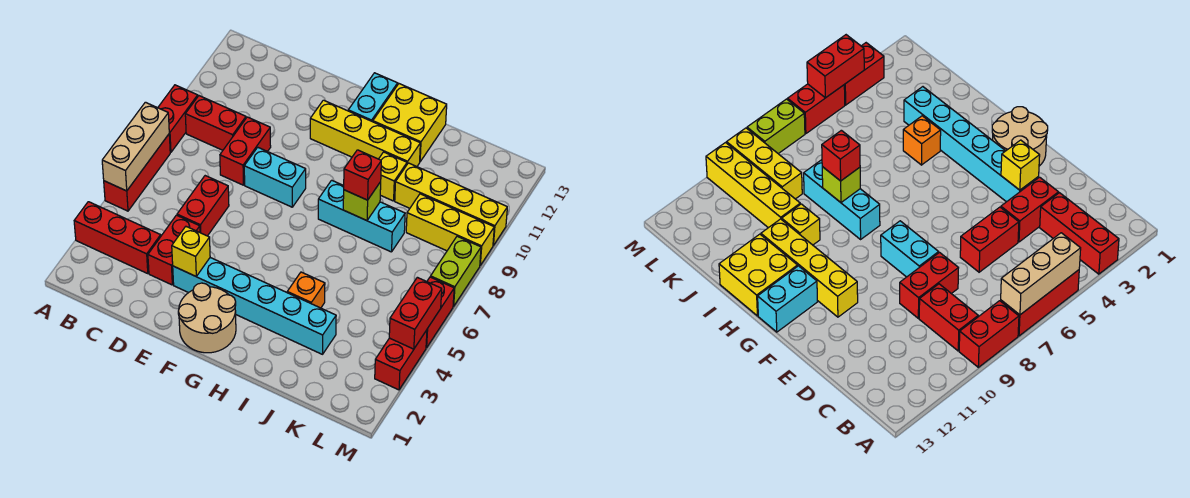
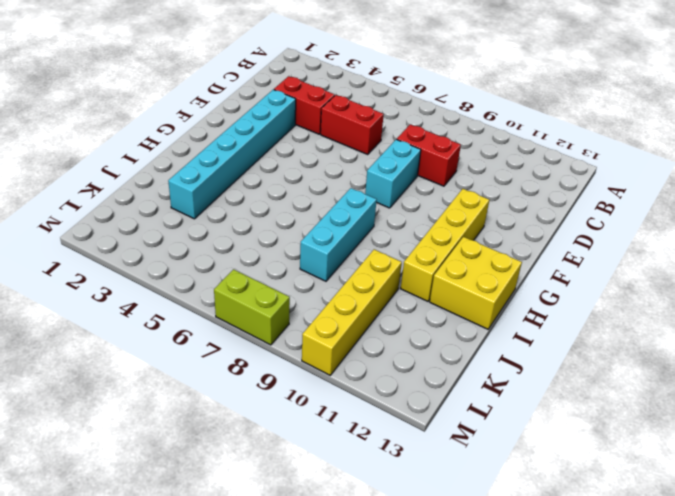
none -> red 1x3 brick [74,202,161,273]
none -> red 1x3 brick [104,134,170,211]
none -> red 1x2 brick [158,85,198,152]

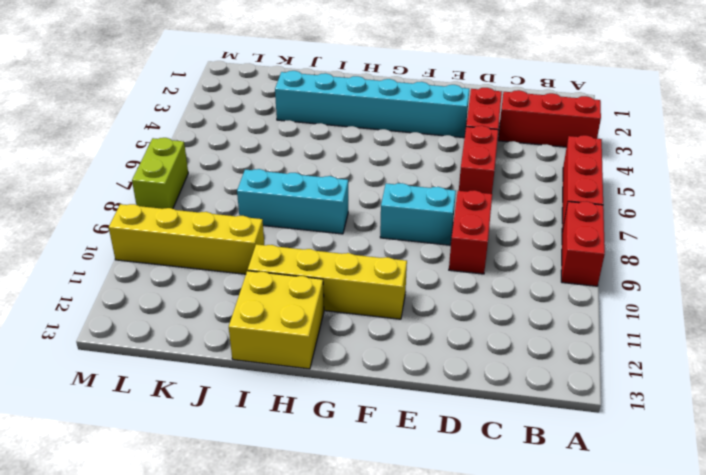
none -> red 1x2 brick [185,96,246,150]
none -> tan 2x2 round brick [178,283,236,353]
none -> cyan 1x2 brick [348,73,398,122]

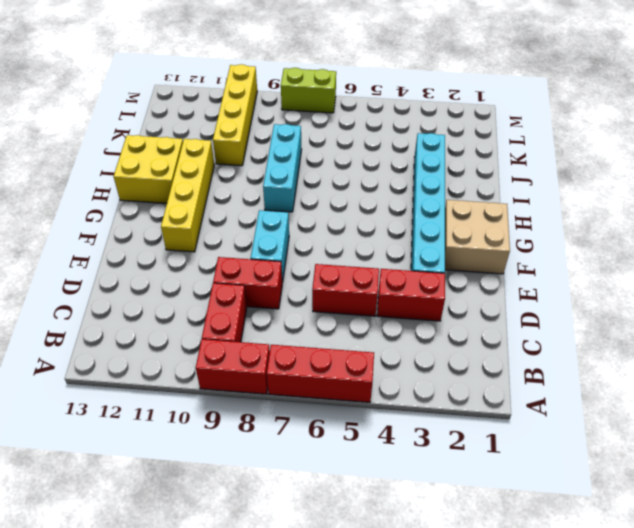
tan 2x2 brick [445,200,510,274] -> tan 2x2 round brick [178,283,236,353]
none -> red 1x3 brick [74,202,161,273]
none -> cyan 1x2 brick [348,73,398,122]
none -> orange 1x1 brick [287,272,325,308]

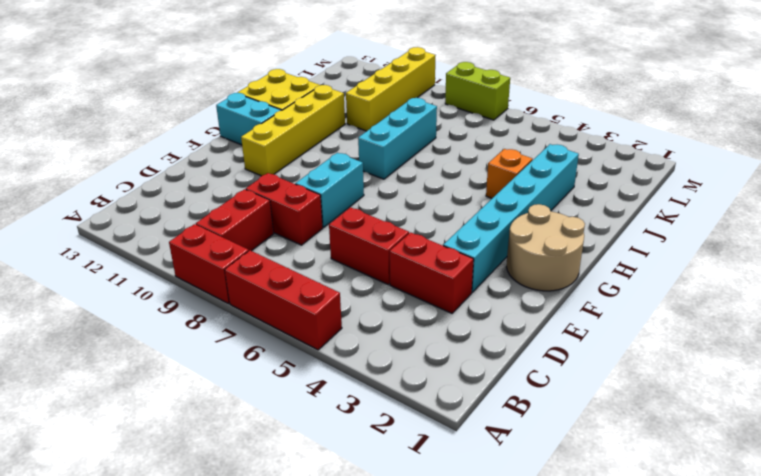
none -> red 1x3 brick [74,202,161,273]
none -> yellow 1x1 brick [379,152,407,201]
none -> yellow 1x3 brick [406,194,494,265]

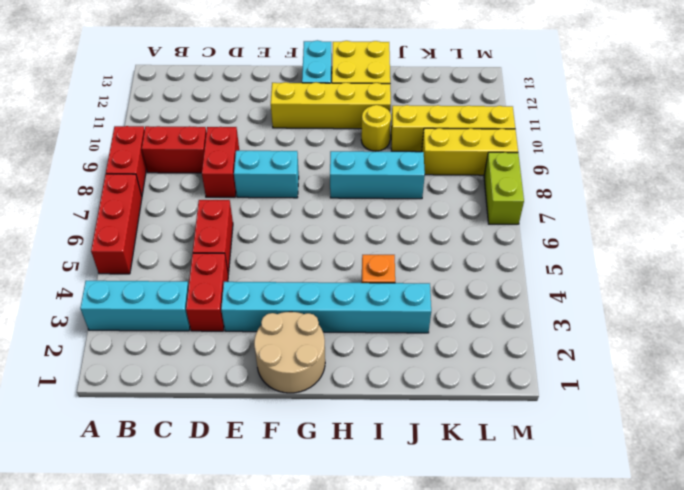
cyan 1x3 brick [80,281,190,331] -> red 1x3 brick [74,202,161,273]
yellow 1x1 round brick [361,105,391,151] -> yellow 1x1 brick [379,152,407,201]
none -> red 1x2 brick [375,330,427,390]
none -> red 1x2 brick [426,277,454,348]
none -> tan 1x3 brick [102,102,169,191]

